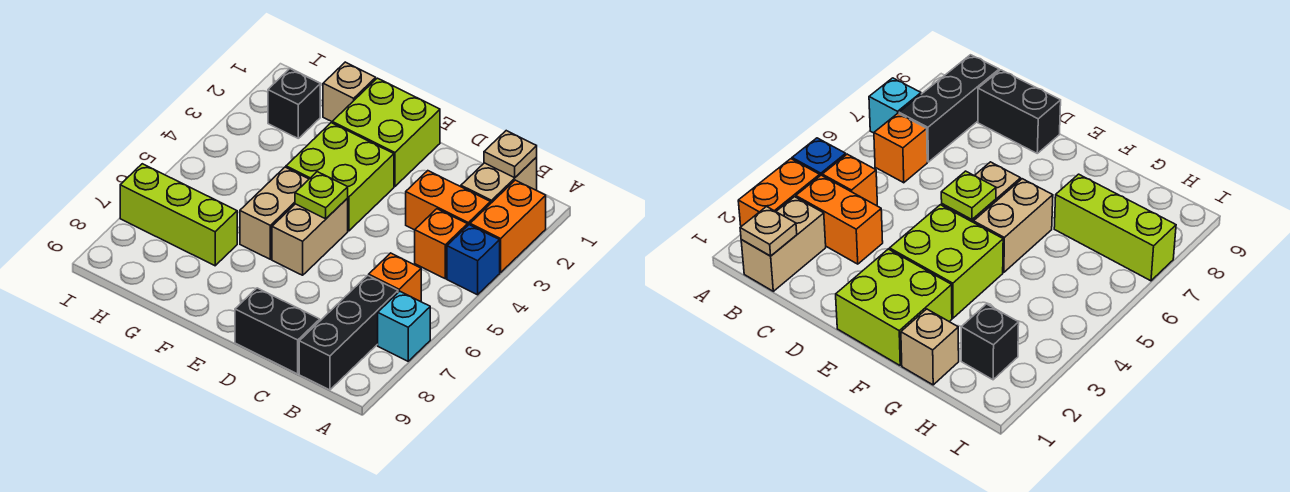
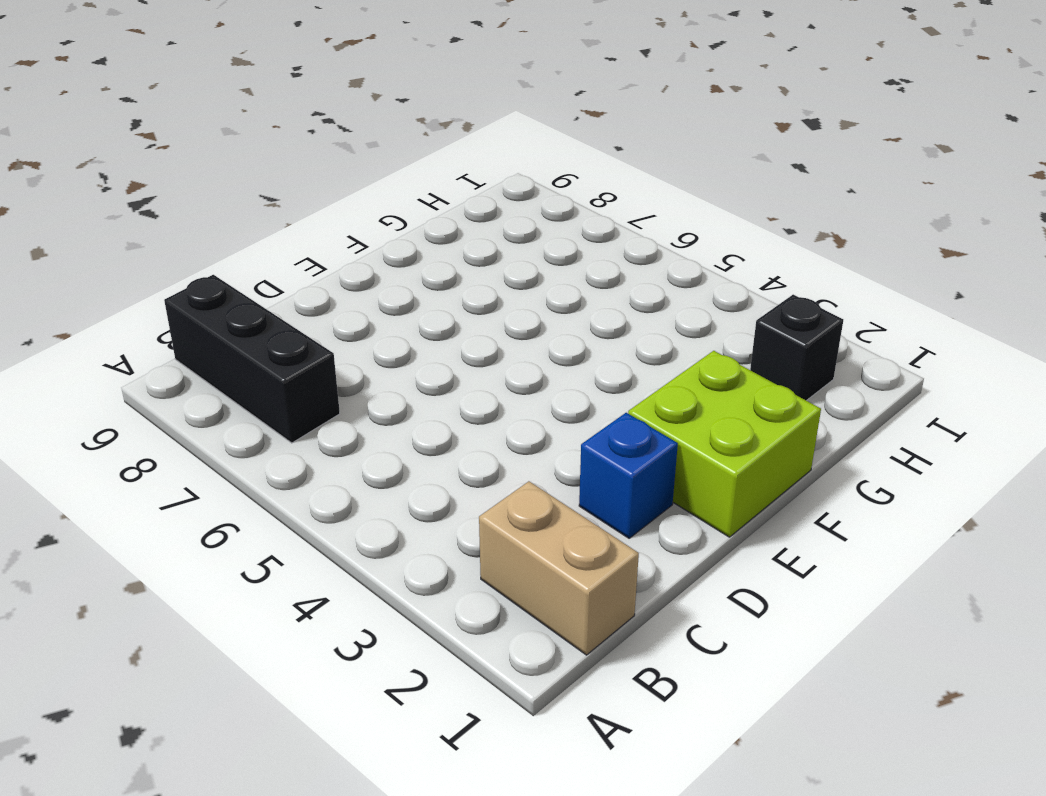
blue 1x1 brick [579,413,678,538] -> blue 1x1 brick moved to [447,225,500,295]
none -> orange 1x2 brick [470,180,546,272]
none -> cyan 1x1 brick [378,291,430,361]
none -> orange 1x2 brick [406,171,491,230]

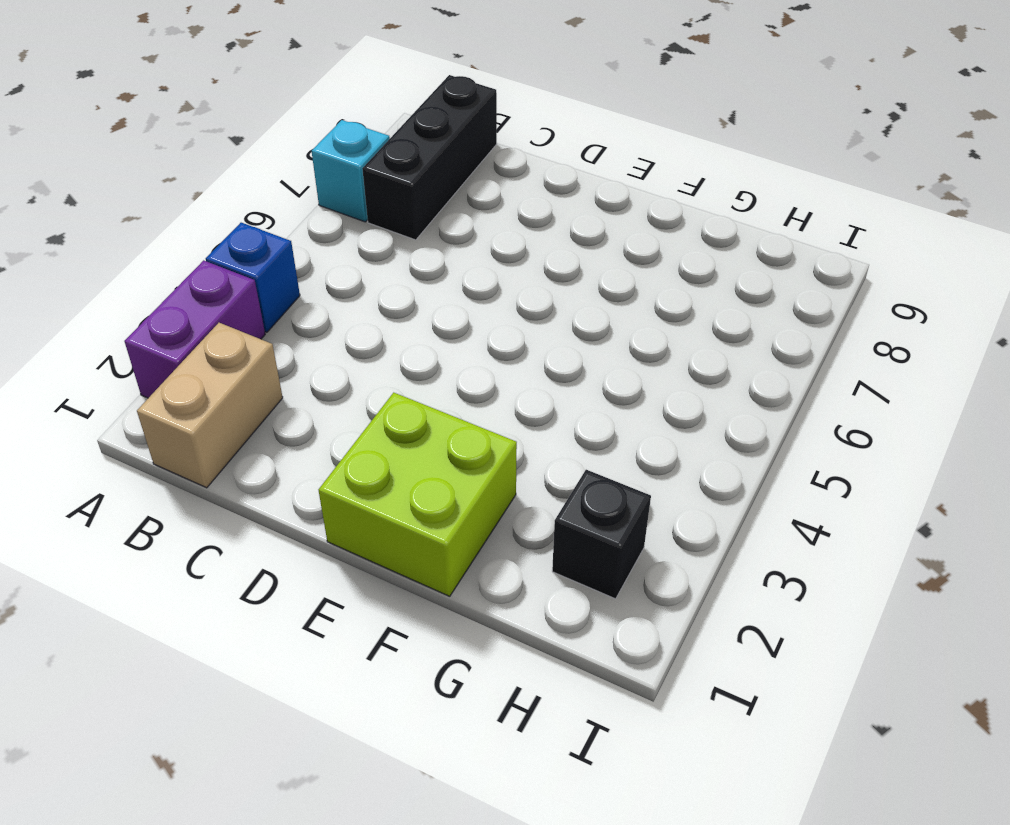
purple 1x2 brick [124,260,265,398] -> orange 1x2 brick [470,180,546,272]
none -> orange 1x2 brick [406,171,491,230]
none -> orange 1x1 brick [415,209,467,279]
none -> orange 1x1 brick [369,253,421,302]

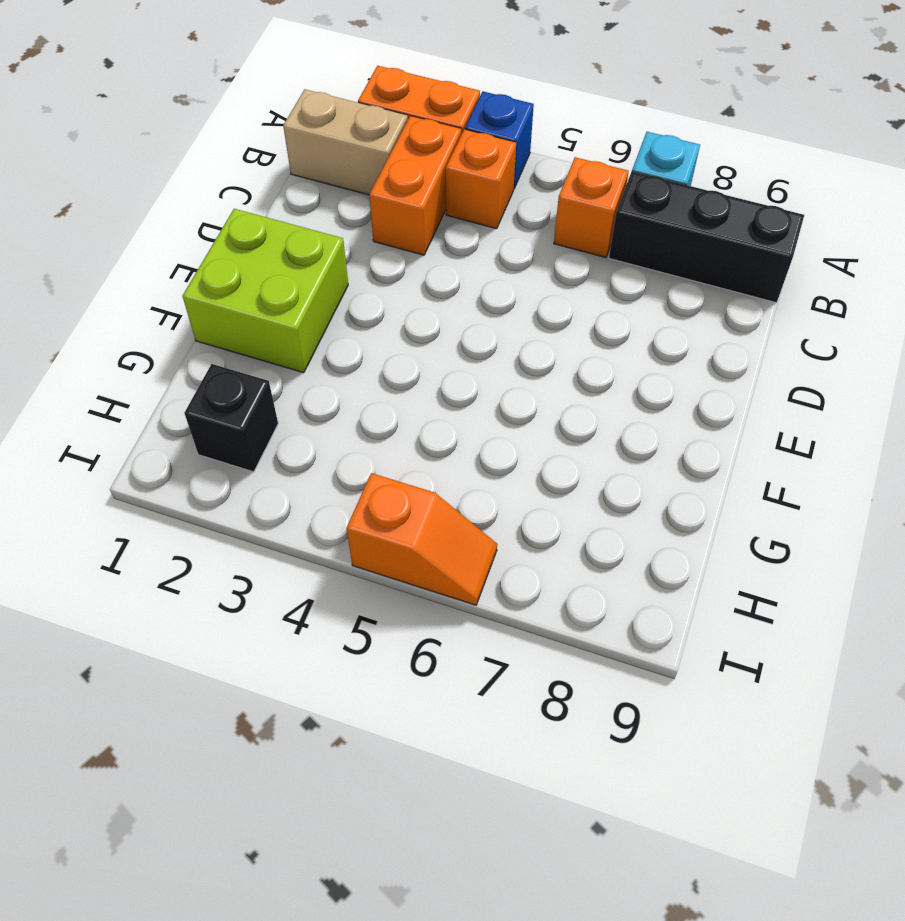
orange 1x2 slope [346,473,497,605] -> none
none -> black 1x2 brick [235,288,320,374]
none -> lime 2x2 brick [286,123,394,231]
none -> tan 1x2 brick [272,198,348,275]

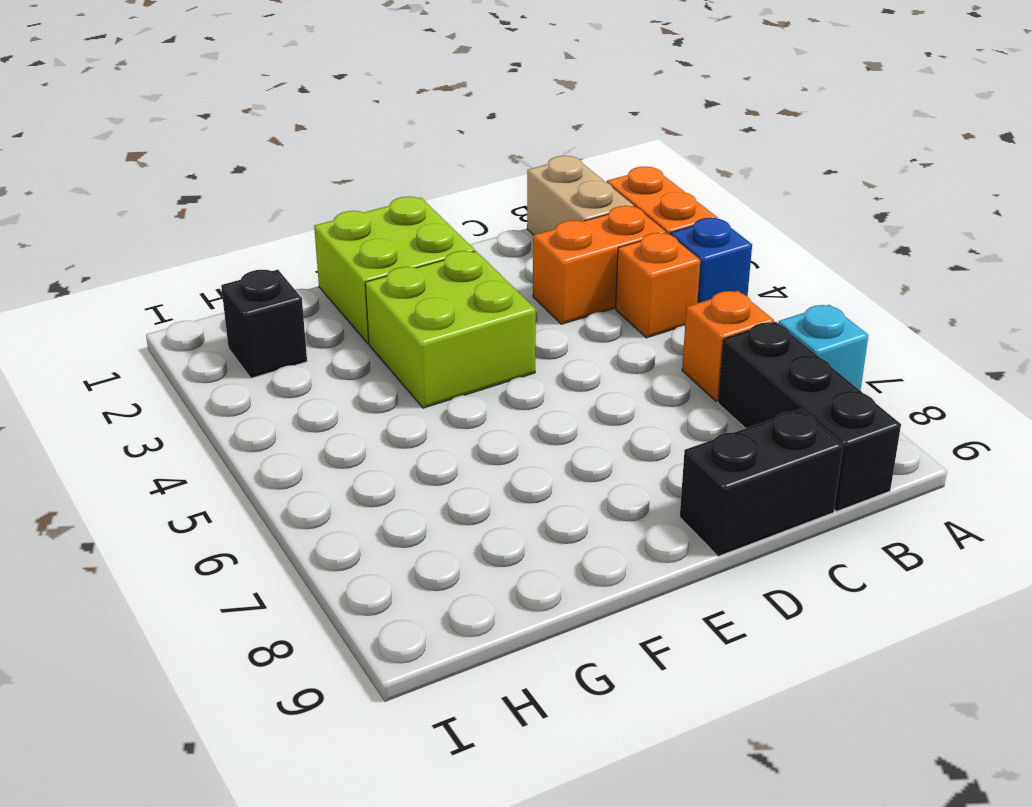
none -> tan 1x2 brick [272,198,348,275]
none -> tan 1x2 brick [240,167,309,259]
none -> tan 1x1 brick [323,62,376,121]

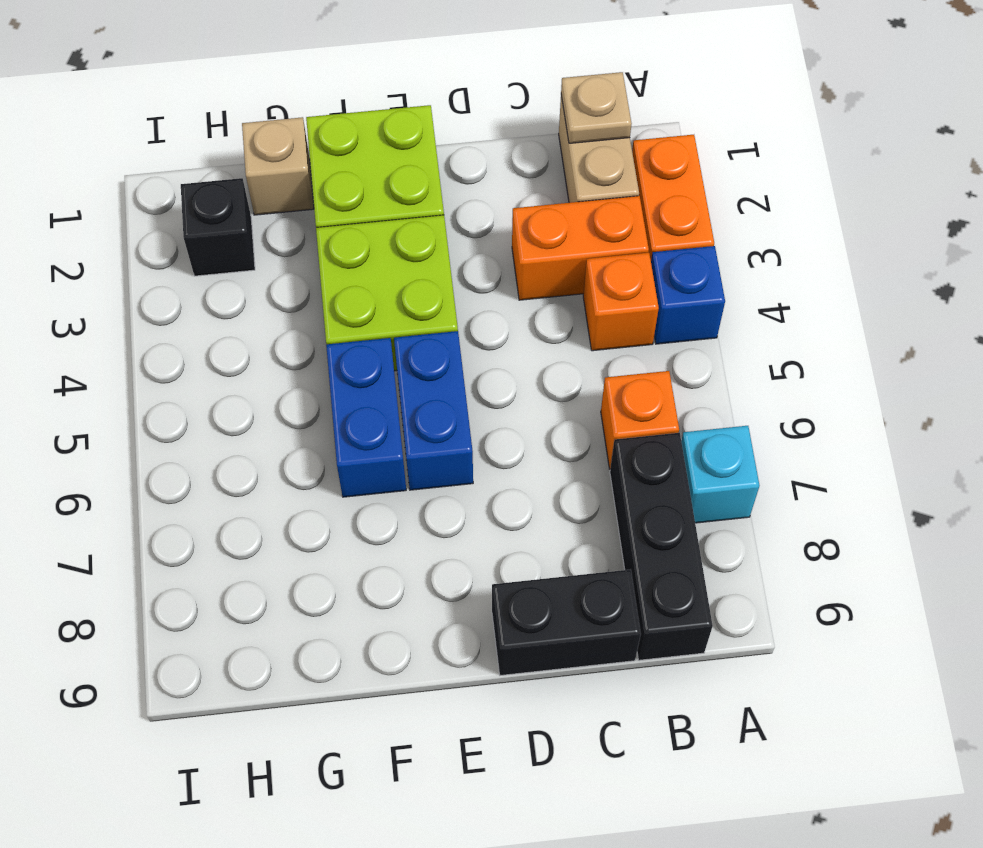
blue 1x2 brick [394,331,473,490] -> tan 1x2 brick [272,198,348,275]
blue 1x2 brick [326,338,406,497] -> tan 1x2 brick [240,167,309,259]
none -> lime 1x3 brick [120,164,237,266]
none -> lime 1x1 plate [295,172,348,219]

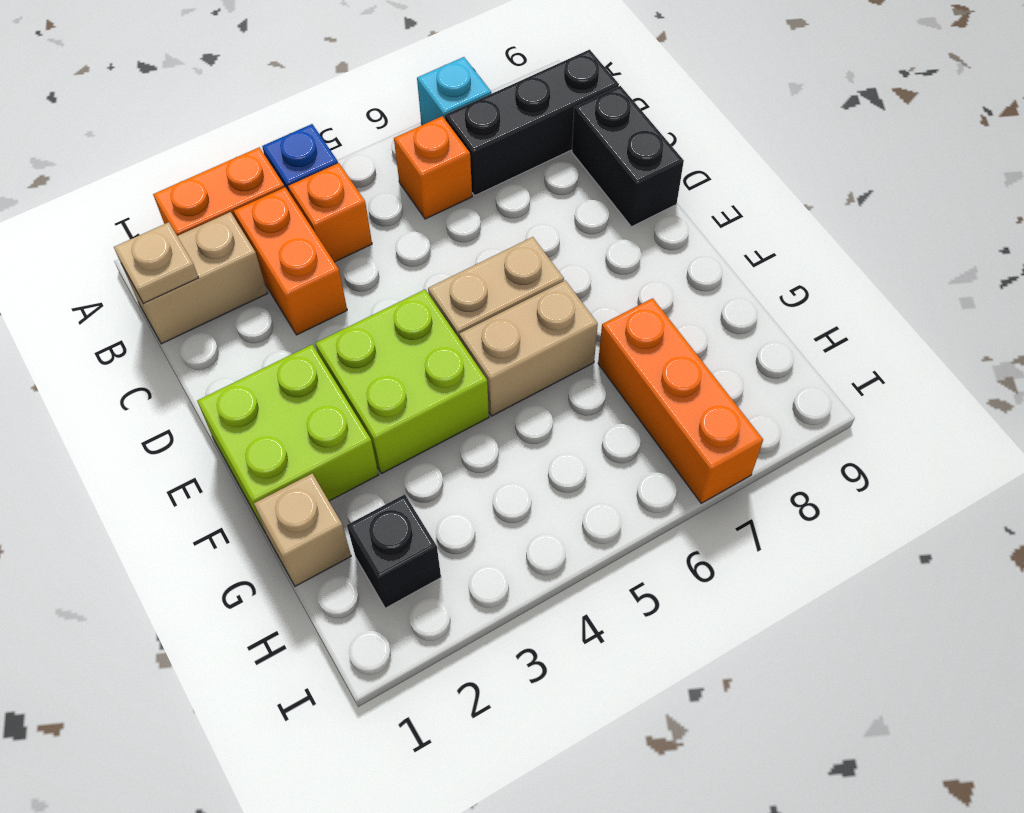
orange 1x3 brick [598,298,763,503] -> lime 1x3 brick [120,164,237,266]
none -> lime 1x1 plate [295,172,348,219]

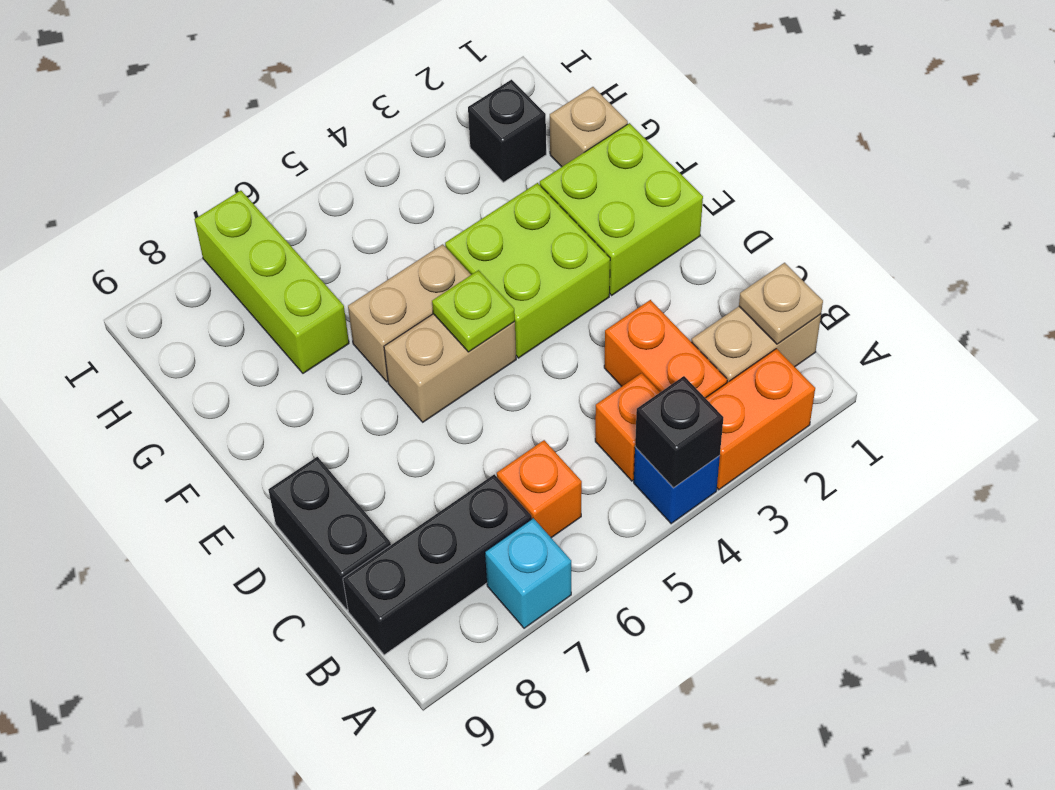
black 1x1 brick [635,376,723,488] -> none

